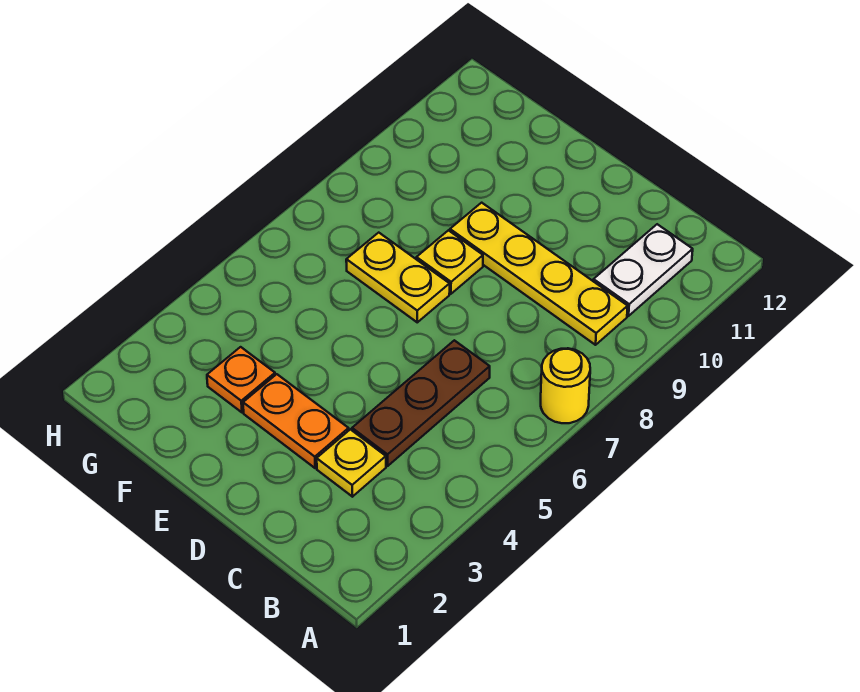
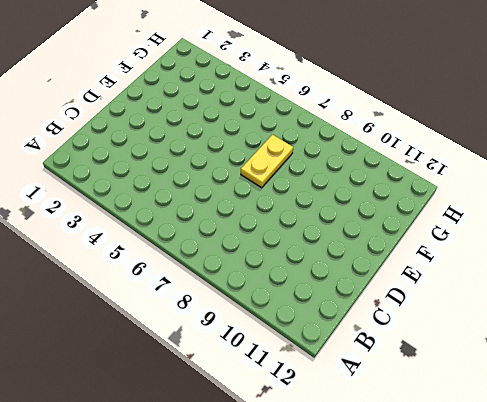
none -> yellow 1x1 round brick [541,348,590,423]
none -> yellow 1x4 plate [450,203,628,345]

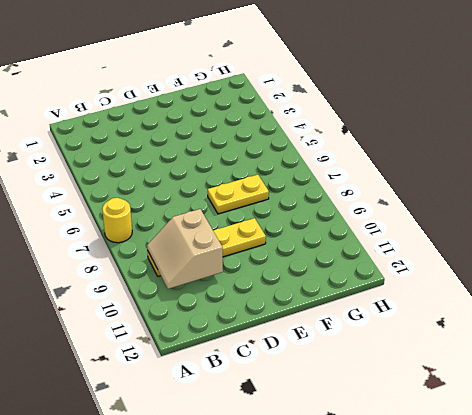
tan 2x2 slope [147,209,223,289] -> none
none -> white 1x2 plate [593,224,693,316]
none -> yellow 1x1 plate [317,429,386,497]

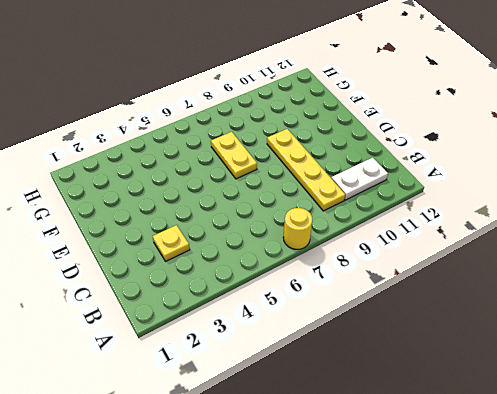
none -> brown 1x3 plate [352,340,490,466]
none -> orange 1x2 plate [243,374,349,468]

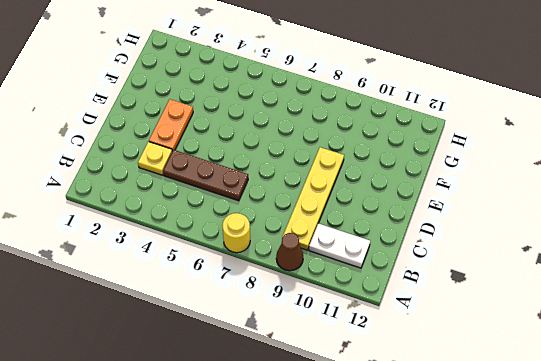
brown 1x1 cone [276,233,303,271] -> none
none -> yellow 1x2 plate [346,233,450,322]
none -> yellow 1x1 plate [416,230,483,294]

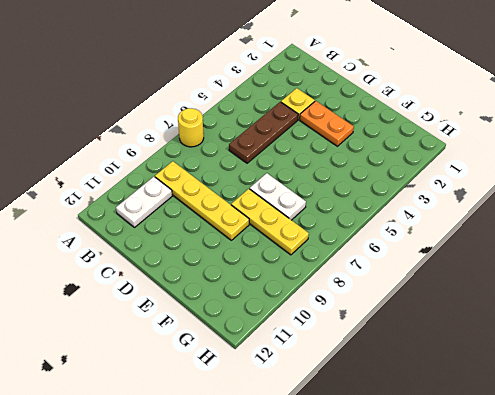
white 1x2 plate [250,173,306,220] -> yellow 1x2 plate [346,233,450,322]
yellow 1x3 plate [231,189,309,255] -> yellow 1x1 plate [416,230,483,294]
none -> orange 1x1 plate [207,347,275,412]

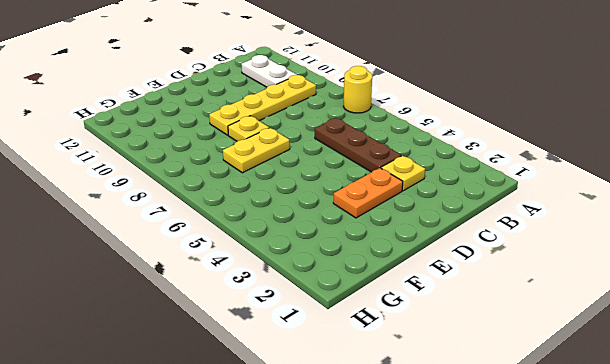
none -> orange 1x1 plate [207,347,275,412]

